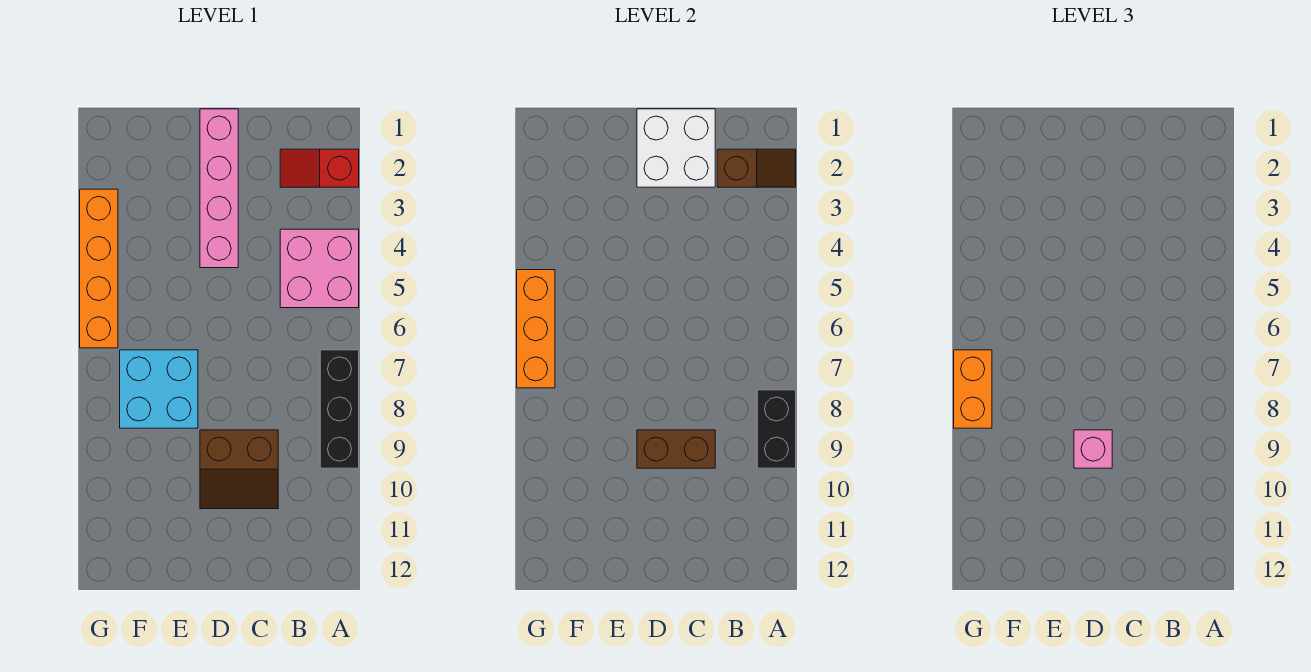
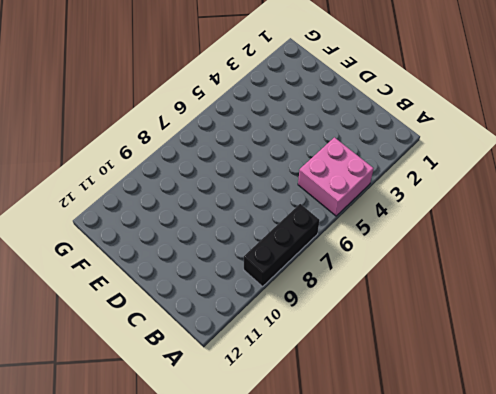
none -> red 1x2 slope [280,149,359,187]
none -> brown 2x2 slope [200,430,278,509]
none -> pink 1x4 brick [200,109,238,268]

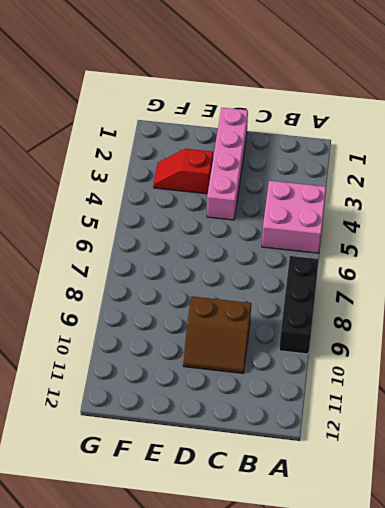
red 1x2 slope [154,149,213,194] -> red 1x2 slope moved to [280,149,359,187]
none -> cyan 2x2 brick [120,350,198,428]
none -> orange 1x4 brick [80,189,118,348]
none -> brown 1x2 slope [717,149,796,187]

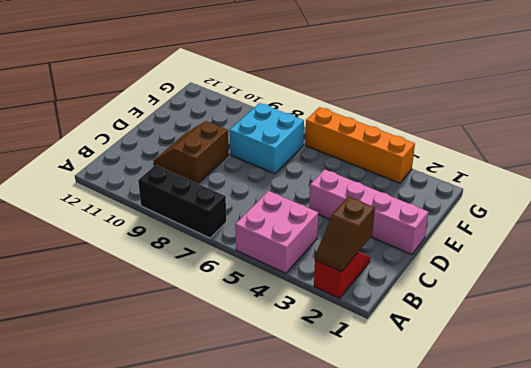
none -> black 1x2 brick [757,390,796,468]
none -> white 2x2 brick [637,109,715,187]
none -> brown 1x2 brick [637,430,715,468]

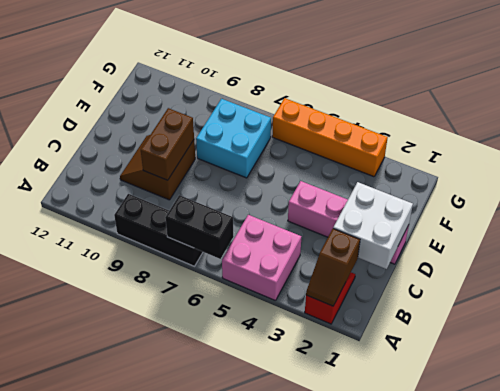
black 1x2 brick [165,195,234,259] -> black 1x2 brick moved to [757,390,796,468]
none -> orange 1x3 brick [517,270,555,388]
none -> pink 1x1 brick [1074,430,1112,468]
none -> orange 1x2 brick [954,350,992,428]

